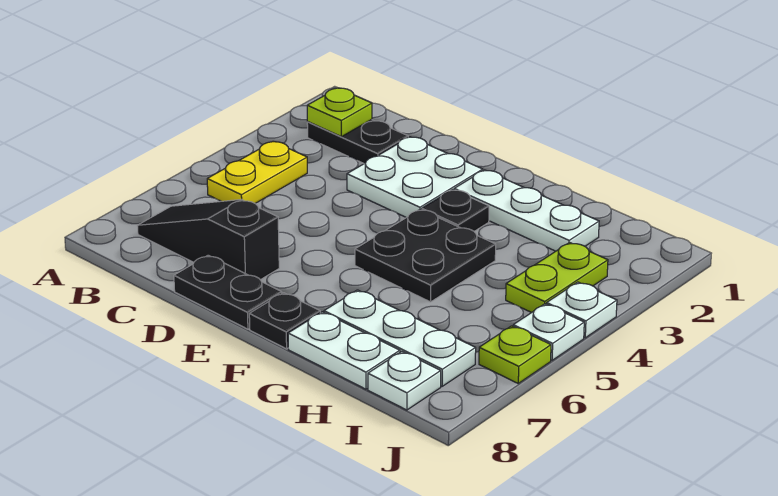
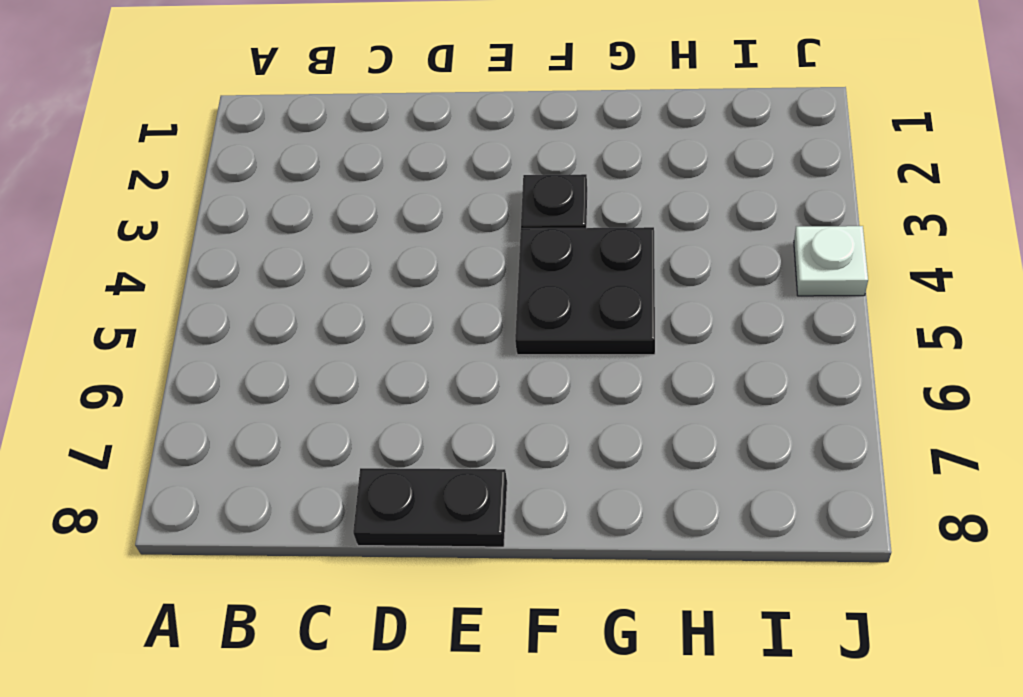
none -> black 1x2 plate [307,120,408,163]
none -> yellow 1x2 plate [207,142,307,204]
none -> black 1x3 slope [137,199,279,280]

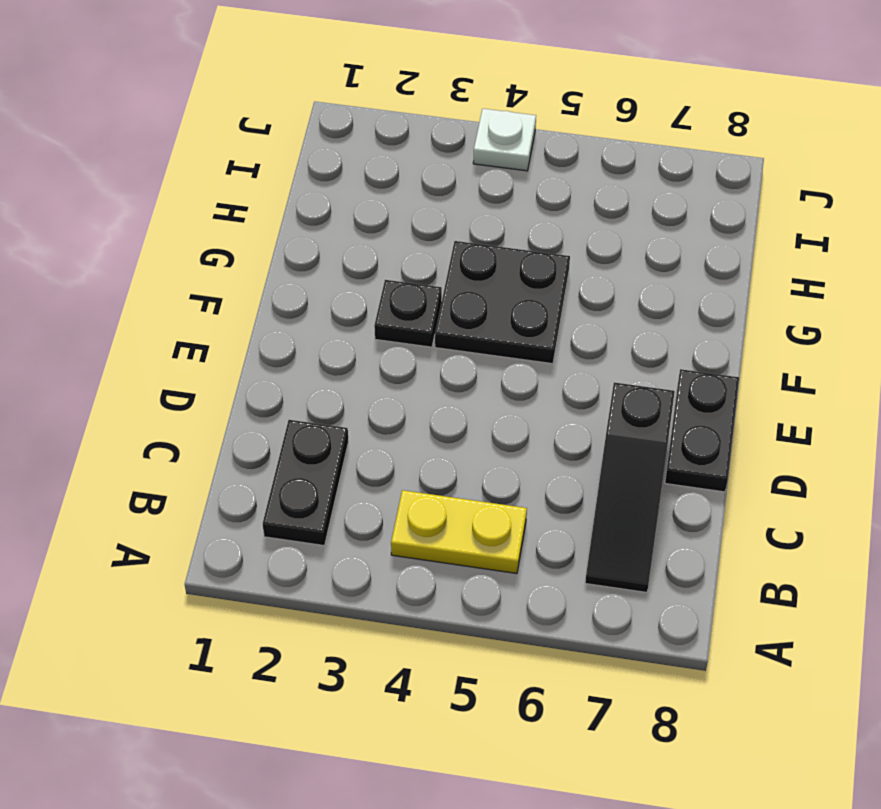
none -> white 2x2 plate [347,137,483,218]
none -> white 1x3 plate [454,170,599,251]
none -> black 1x1 plate [249,293,320,349]

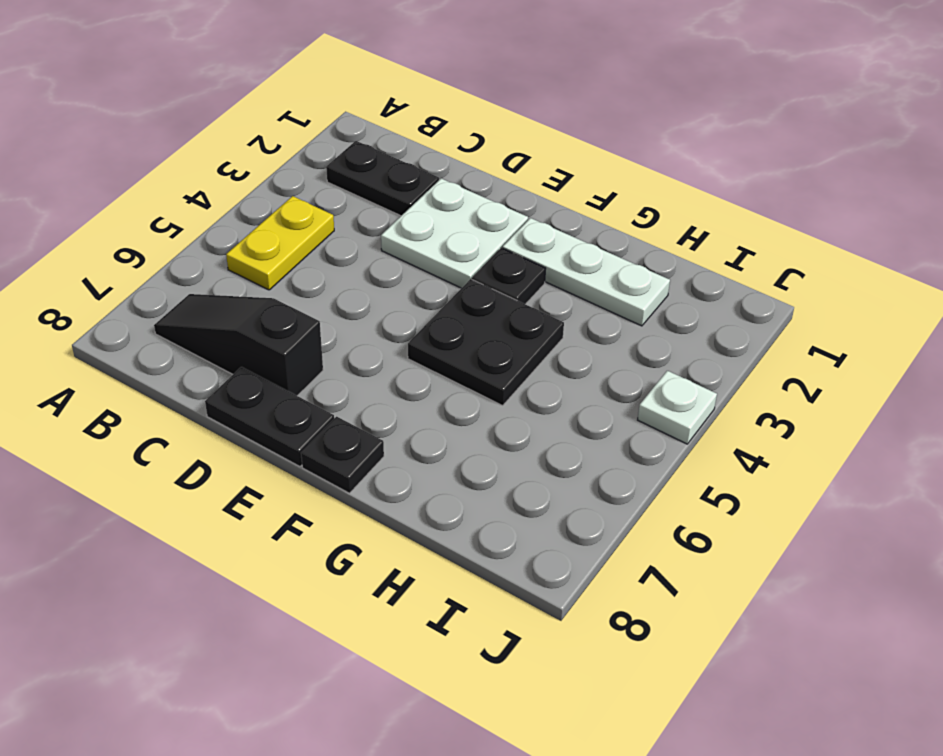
none -> white 1x3 plate [324,290,476,386]
none -> white 1x2 plate [288,312,400,389]
none -> lime 1x2 plate [506,243,608,313]

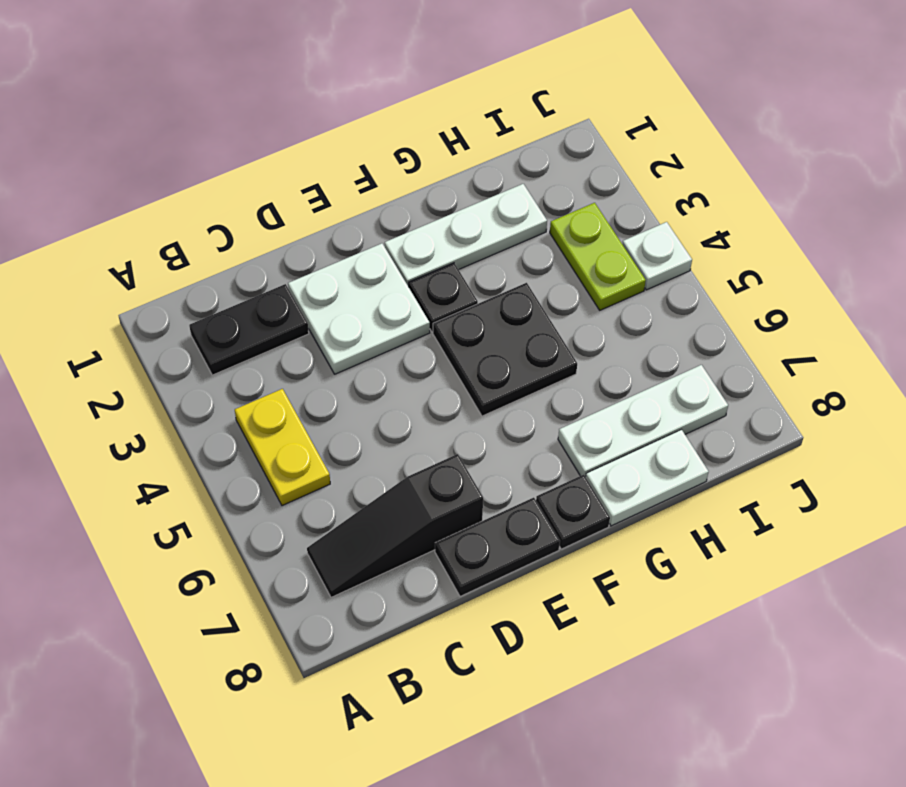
none -> white 1x1 plate [368,351,441,410]
none -> white 1x1 plate [513,304,584,360]
none -> lime 1x1 plate [479,326,551,383]

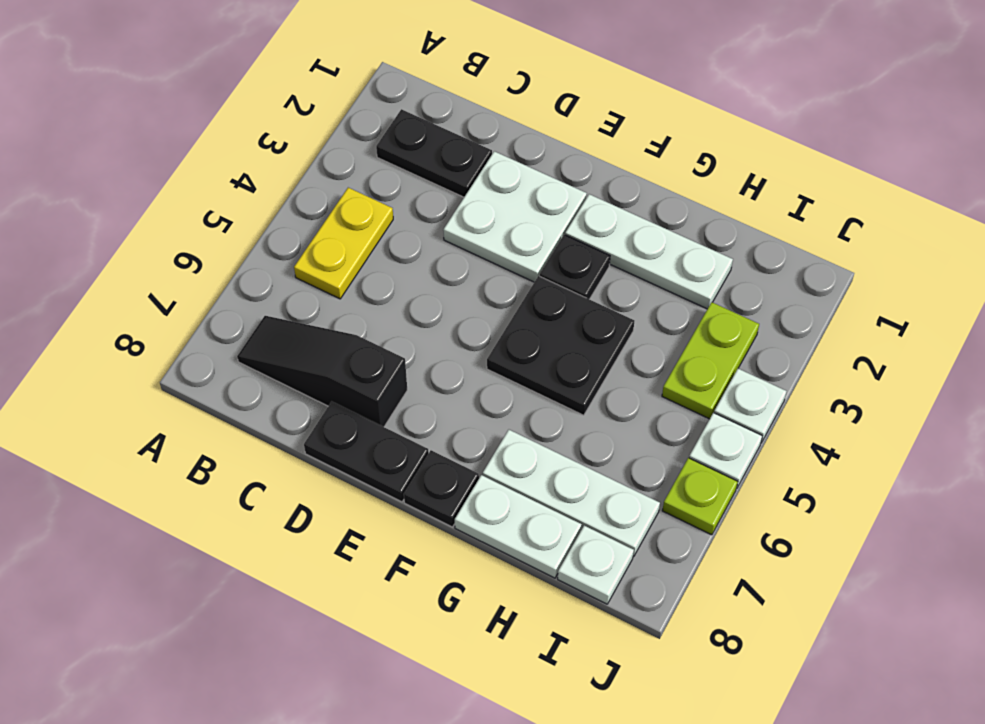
none -> lime 1x1 plate [307,88,372,137]

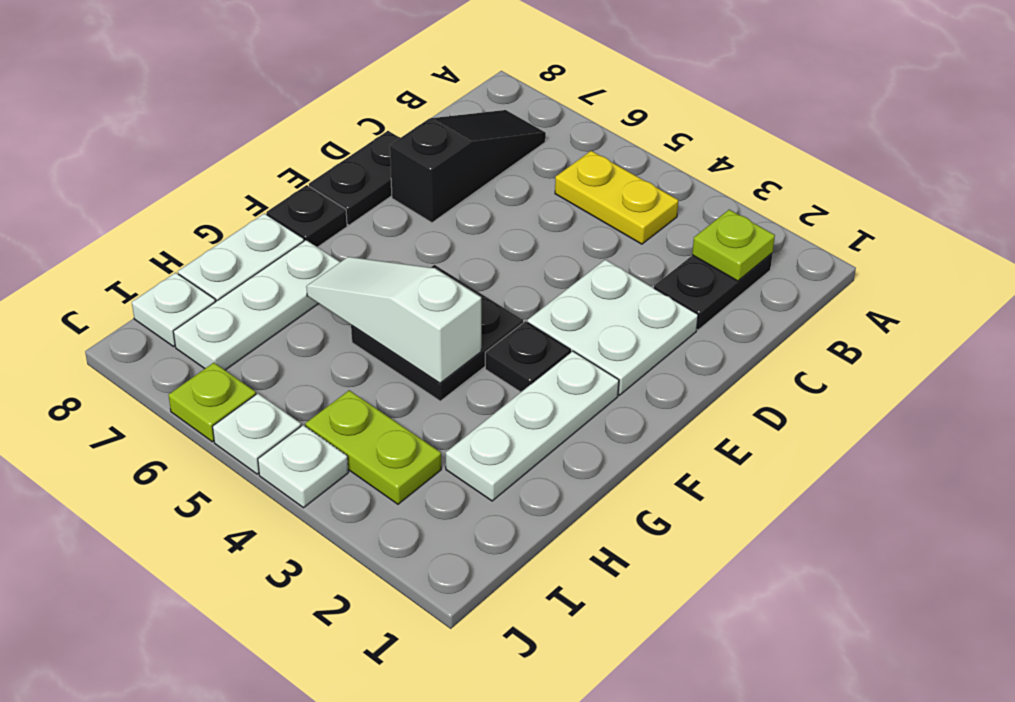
white 1x3 slope [306,257,481,383] -> none

